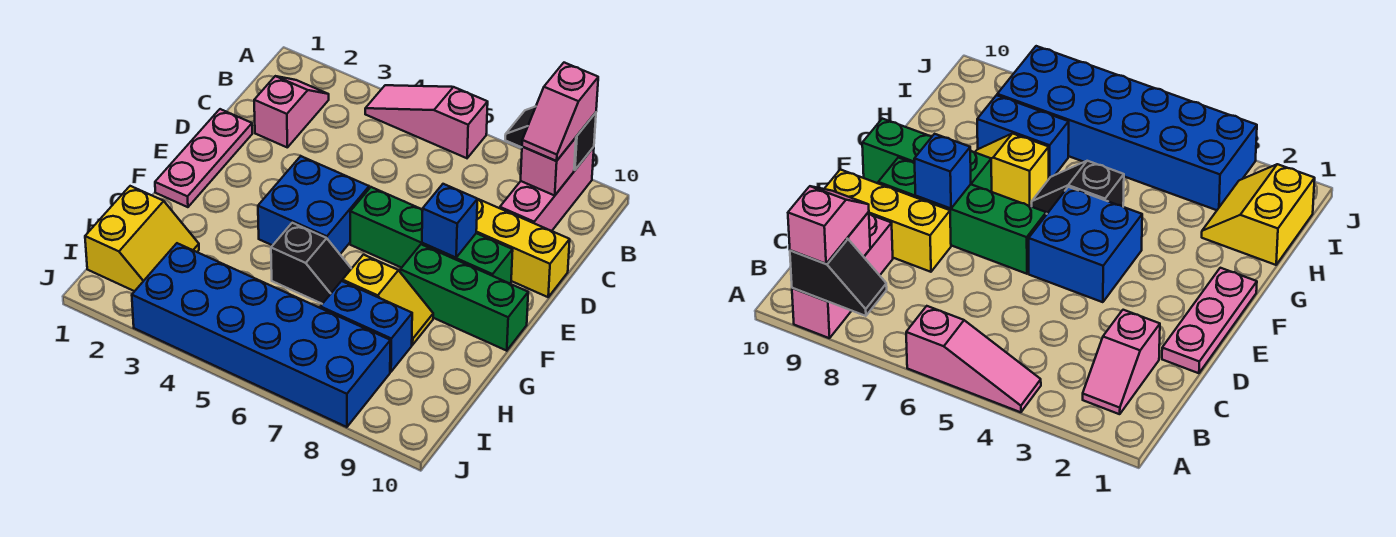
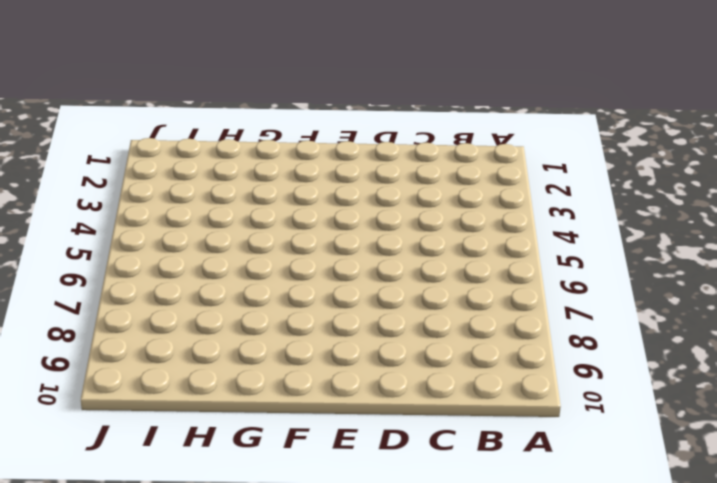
none -> pink 1x3 slope [365,85,488,158]
none -> pink 1x3 brick [500,147,594,231]
none -> pink 1x2 slope [254,76,329,147]

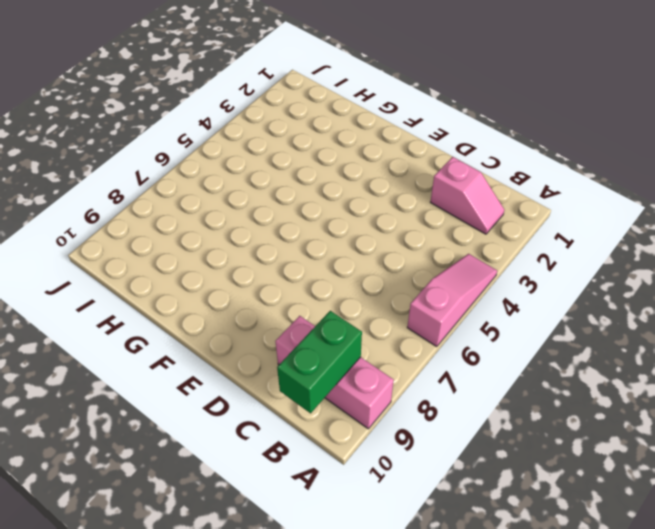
green 1x2 brick [277,311,362,413] -> pink 1x1 brick [521,138,576,195]
none -> pink 1x3 plate [155,109,252,207]
none -> yellow 1x3 brick [476,199,570,297]
none -> blue 2x2 brick [258,156,369,254]

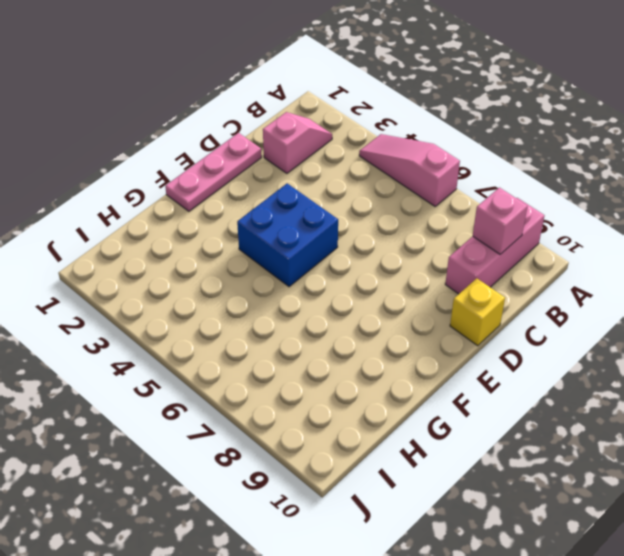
yellow 1x1 brick [450,278,505,346] -> yellow 1x3 brick [476,199,570,297]
none -> green 1x4 brick [350,187,513,284]
none -> green 1x3 brick [400,244,528,351]
none -> black 1x2 slope [271,223,351,304]

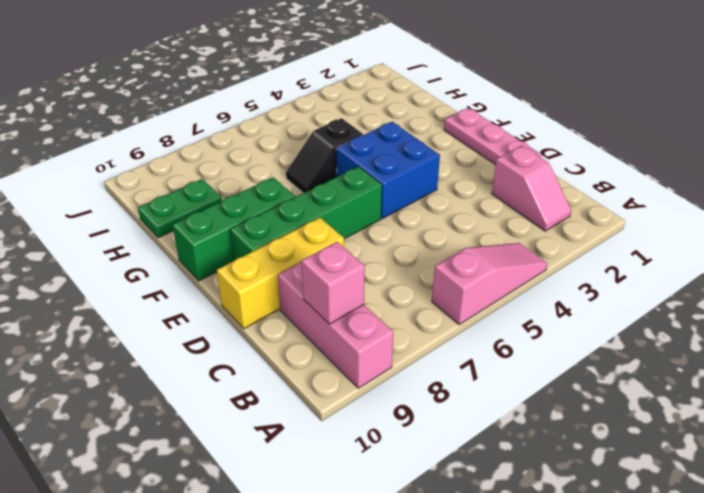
green 1x2 plate [138,179,222,238] -> none
none -> yellow 1x2 slope [343,255,433,345]
none -> yellow 2x2 slope [85,186,199,291]
none -> blue 1x2 brick [320,281,412,372]

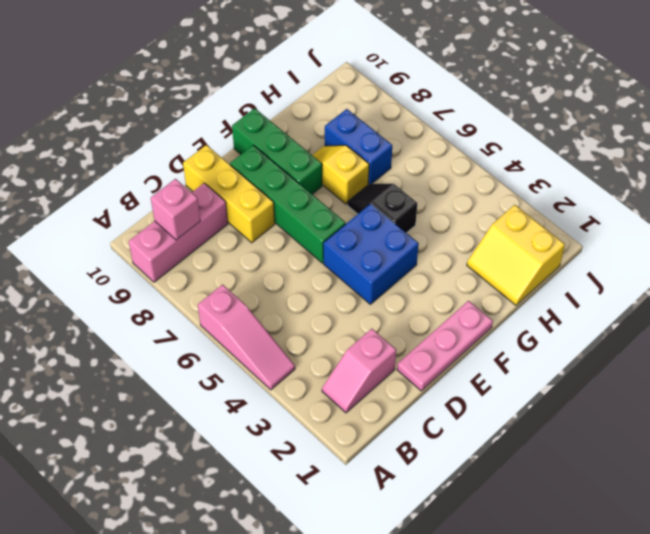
yellow 2x2 slope [467,205,565,305] -> yellow 2x2 slope turned to [85,186,199,291]
none -> blue 2x6 brick [132,243,390,427]
none -> black 1x2 slope [505,107,596,170]
none -> blue 1x1 brick [422,184,478,258]

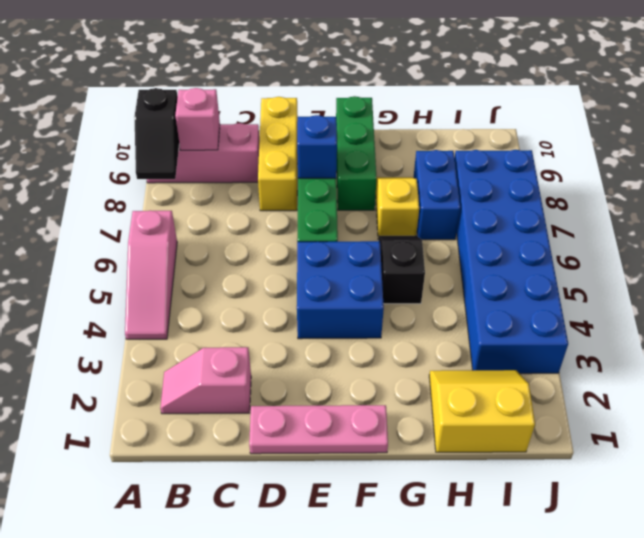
none -> pink 1x2 slope [522,63,598,161]

